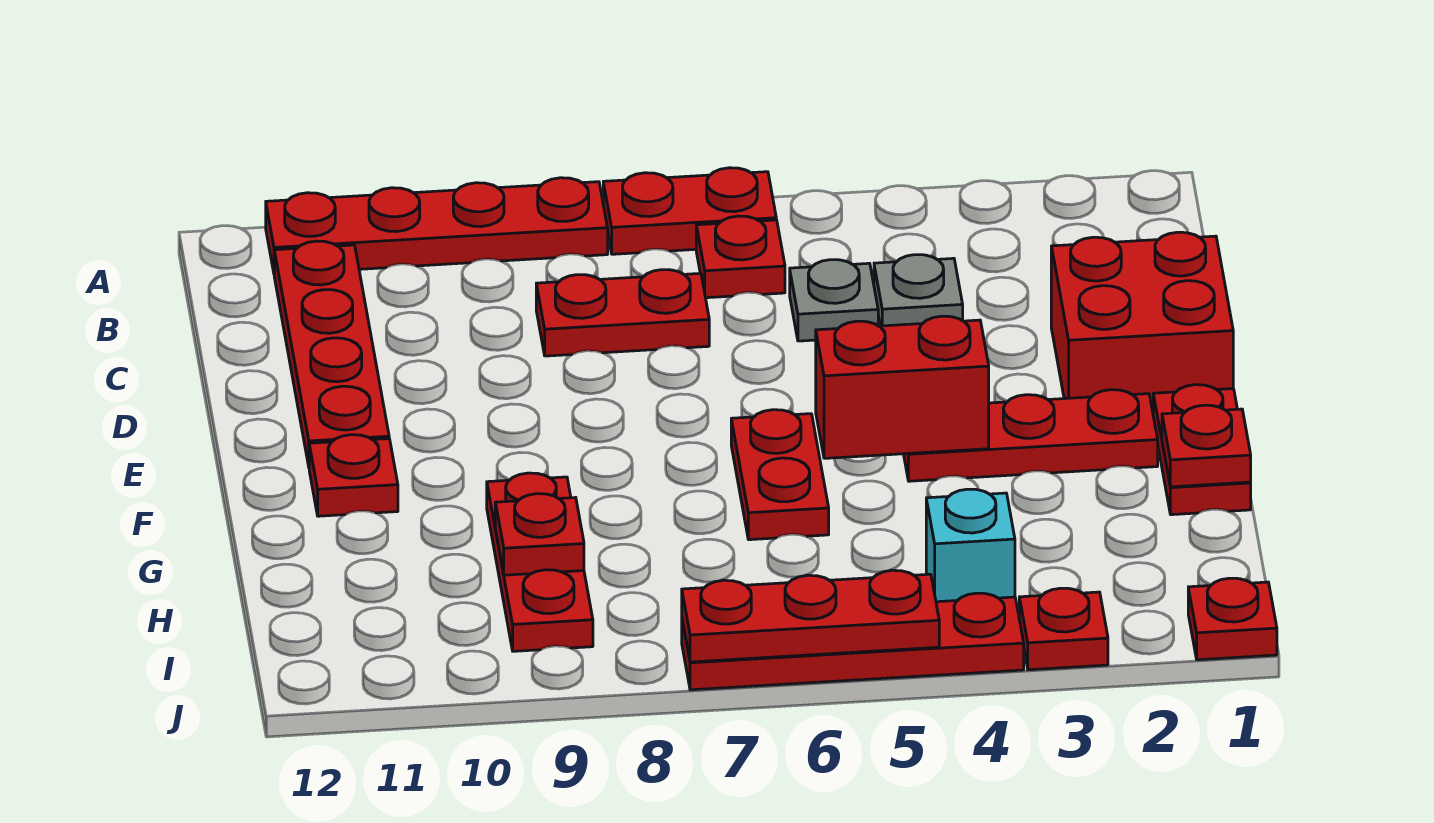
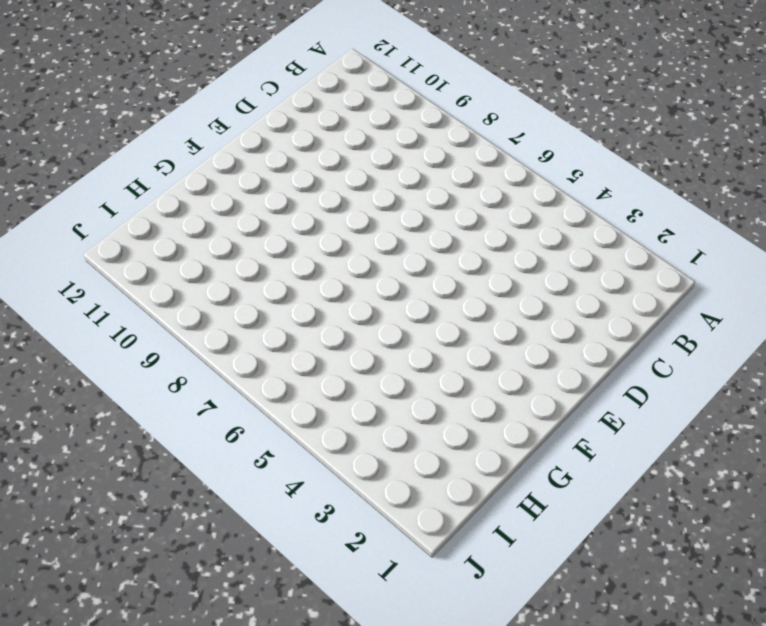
none -> red 1x2 plate [603,168,776,254]
none -> red 1x4 plate [266,178,608,272]
none -> red 1x1 plate [696,216,785,298]

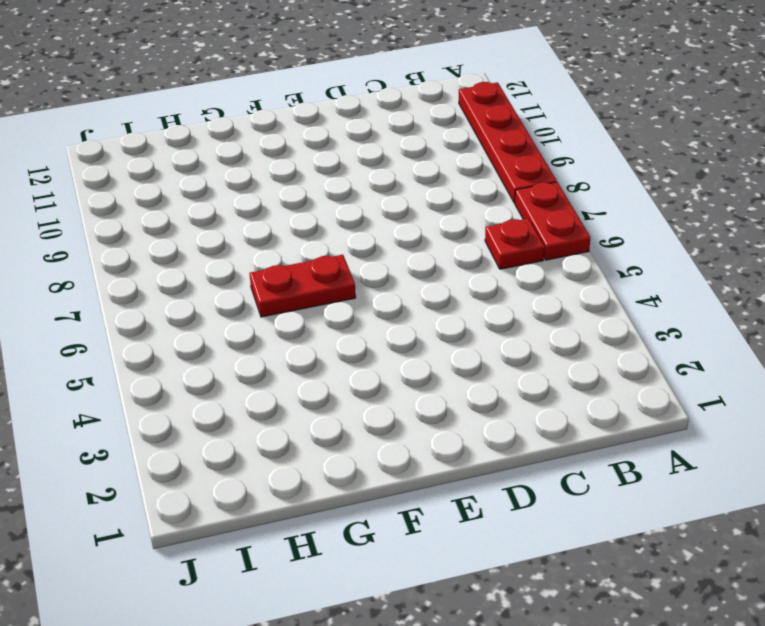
none -> red 1x4 plate [274,241,389,466]
none -> grey 1x1 plate [874,255,963,326]
none -> grey 1x1 plate [790,260,878,341]

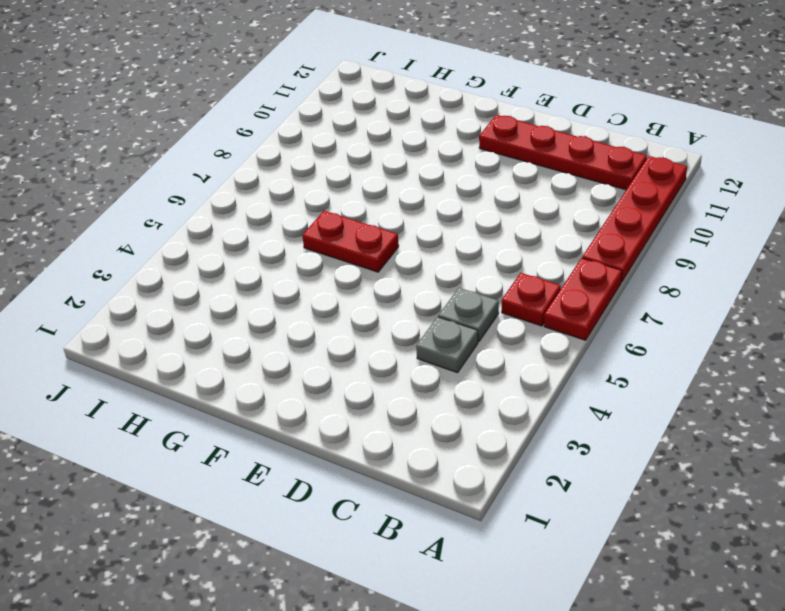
none -> red 1x2 plate [536,270,709,356]
none -> red 2x2 brick [1051,232,1233,411]
none -> red 1x2 plate [1153,385,1251,515]

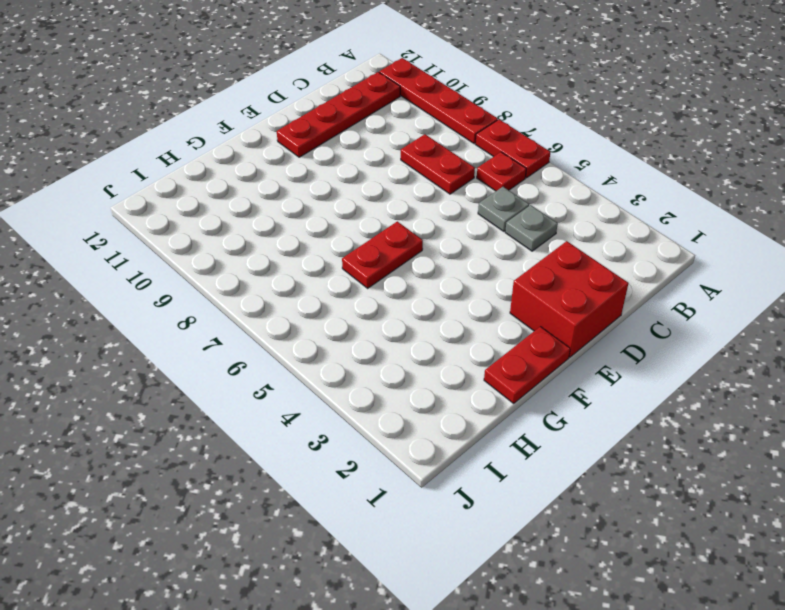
none -> red 1x3 plate [904,390,1158,481]
none -> red 1x1 plate [309,435,398,516]
none -> red 1x3 plate [487,473,593,651]

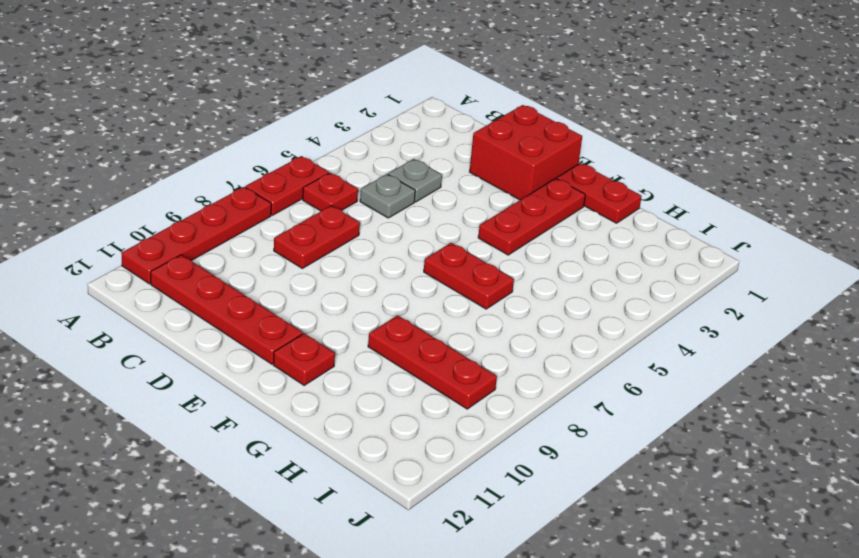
none -> cyan 1x1 brick [926,489,1015,602]
none -> red 1x1 plate [1188,578,1277,660]
none -> red 1x1 plate [1019,588,1108,670]

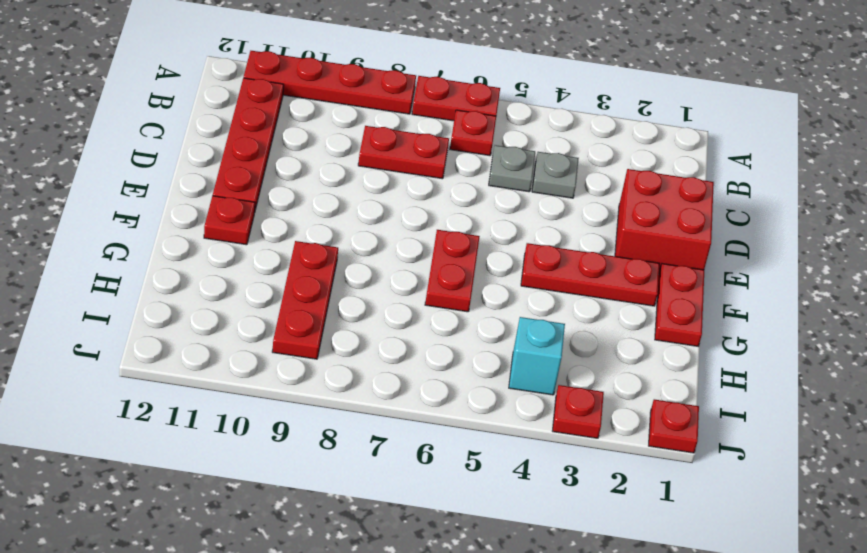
none -> red 1x4 plate [682,593,1024,690]
none -> red 1x2 brick [816,316,989,458]
none -> red 1x1 plate [1162,405,1251,487]

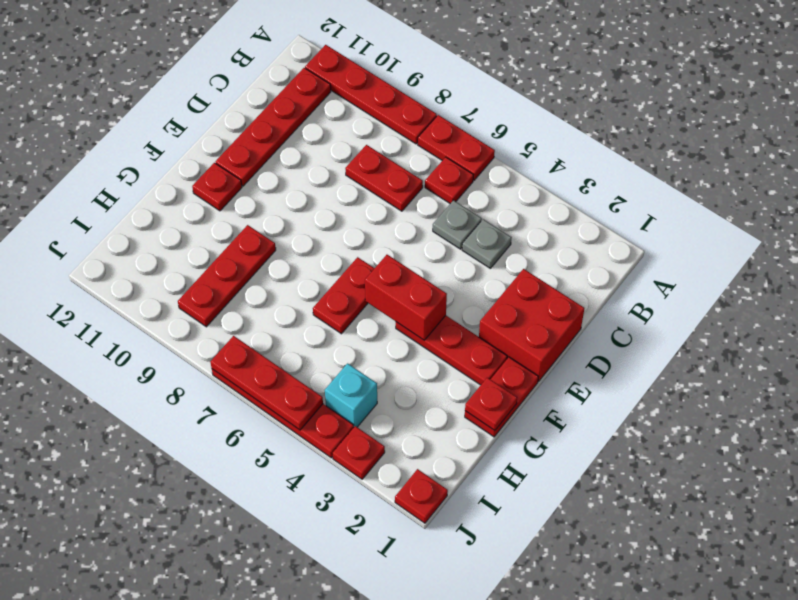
none -> red 1x1 plate [495,494,584,575]

